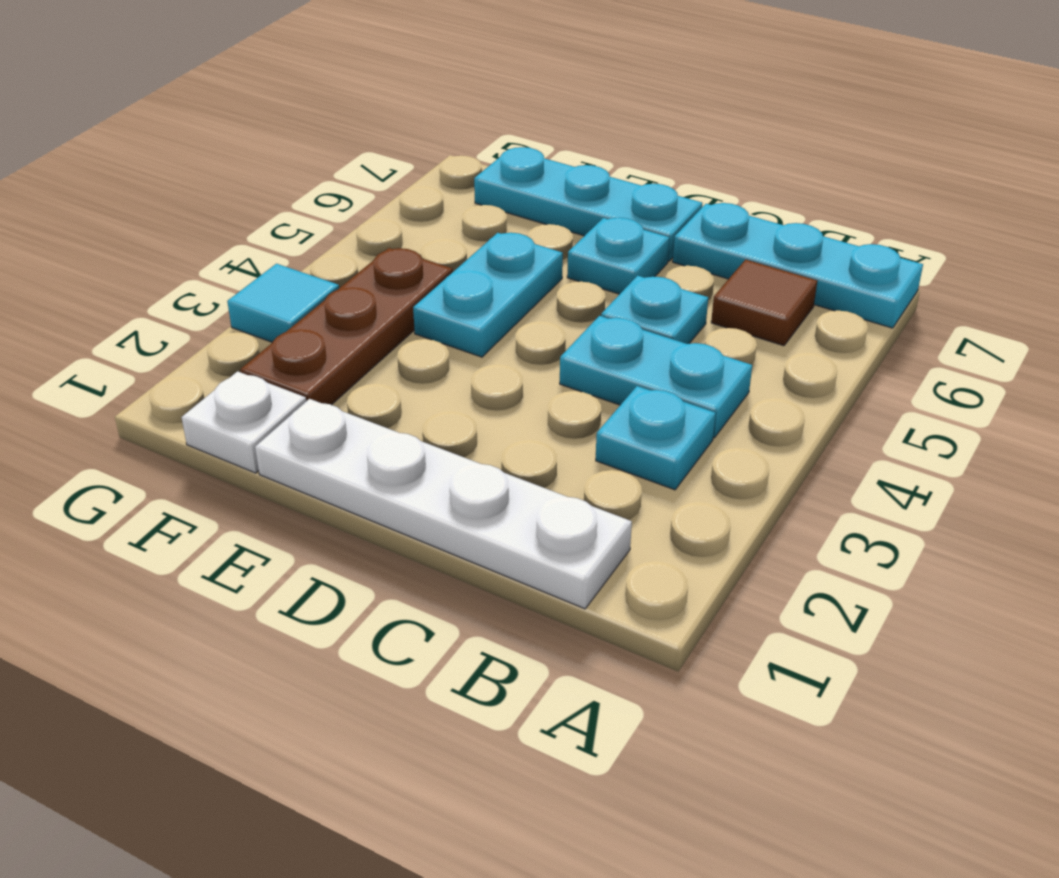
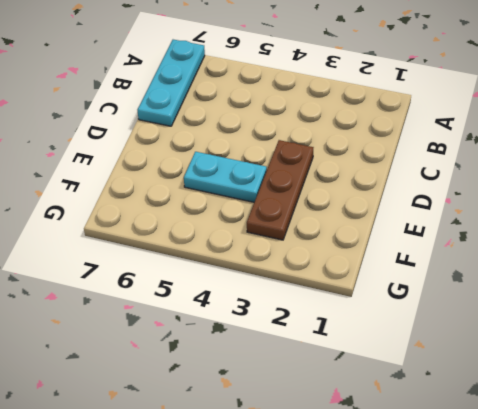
brown 1x3 plate [247,140,313,240] -> brown 1x3 plate turned to [240,248,453,405]
none -> white 1x4 plate [255,399,632,609]
none -> cyan 1x1 plate [596,386,716,490]
none -> cyan 1x2 plate [560,316,752,438]

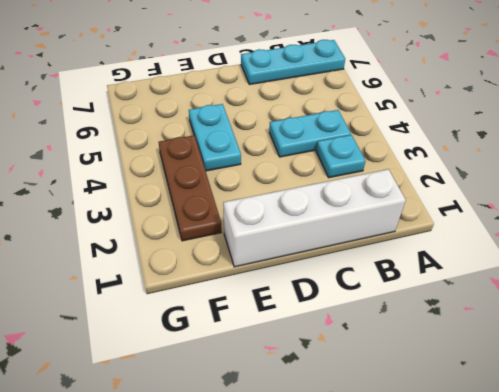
white 1x4 brick [223,169,406,267] -> white 1x4 plate [255,399,632,609]
none -> brown 1x1 tile [711,259,817,346]
none -> cyan 1x1 plate [601,276,708,344]
none -> cyan 1x1 plate [567,218,669,294]

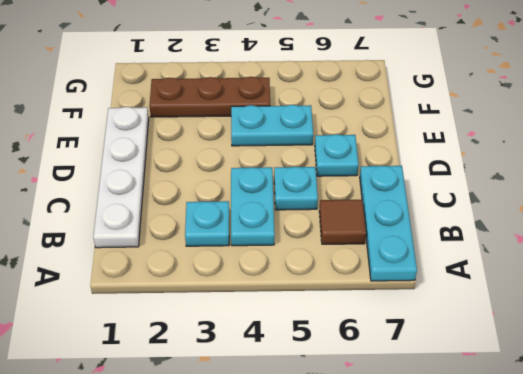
none -> cyan 1x3 plate [474,147,702,261]
none -> white 1x1 plate [181,371,306,473]
none -> cyan 1x1 tile [227,264,339,342]

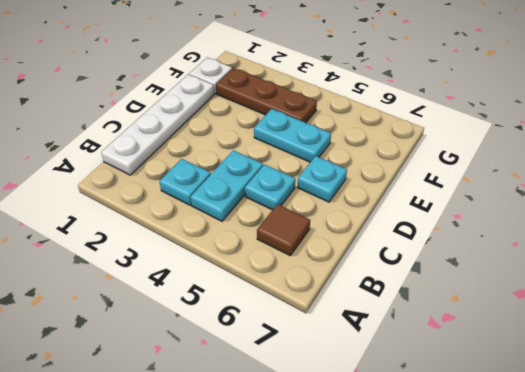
none -> cyan 1x3 plate [673,203,923,328]
none -> cyan 1x3 plate [474,147,702,261]
none -> cyan 1x1 tile [227,264,339,342]

